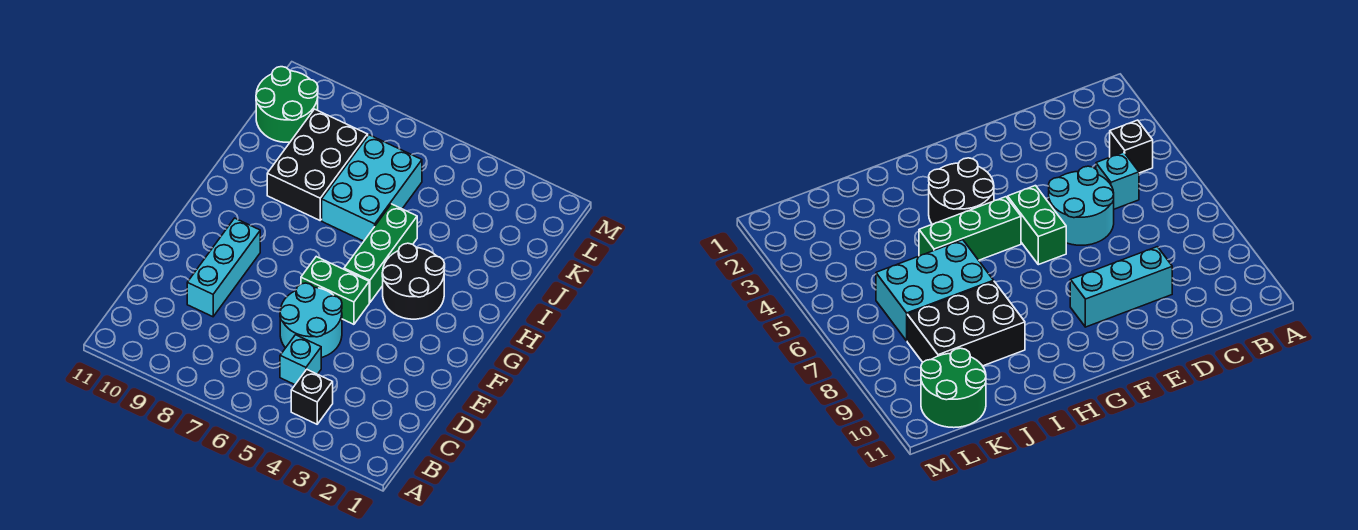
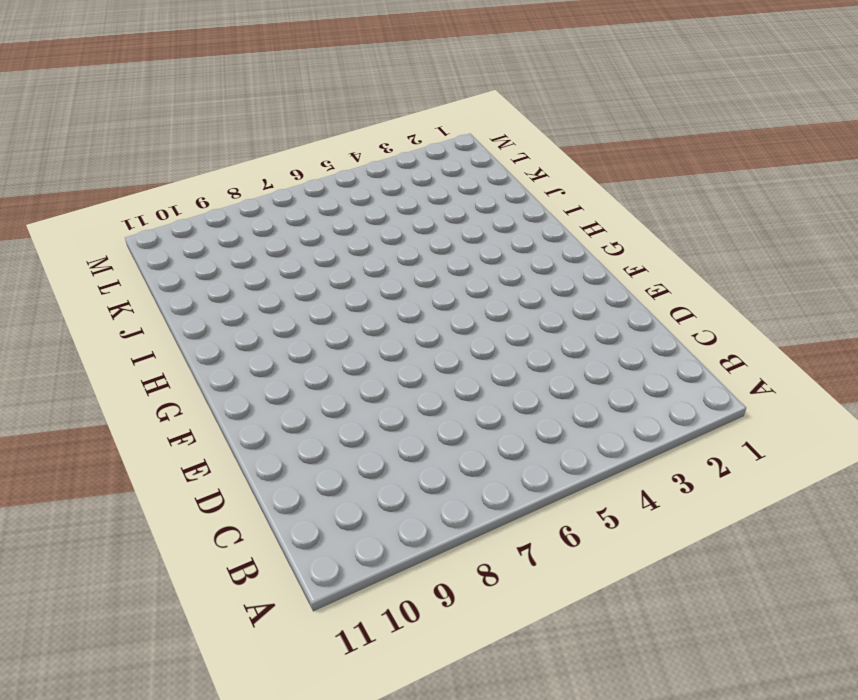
none -> black 1x1 brick [291,369,333,424]
none -> cyan 1x1 brick [280,335,321,385]

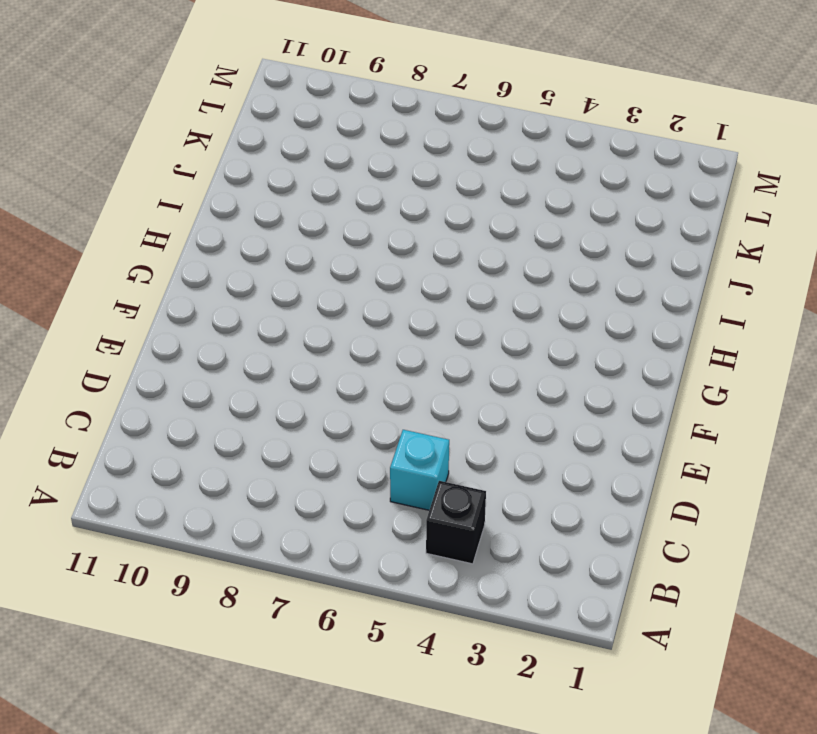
none -> cyan 2x2 round brick [280,283,342,358]
none -> cyan 1x3 brick [187,218,260,317]

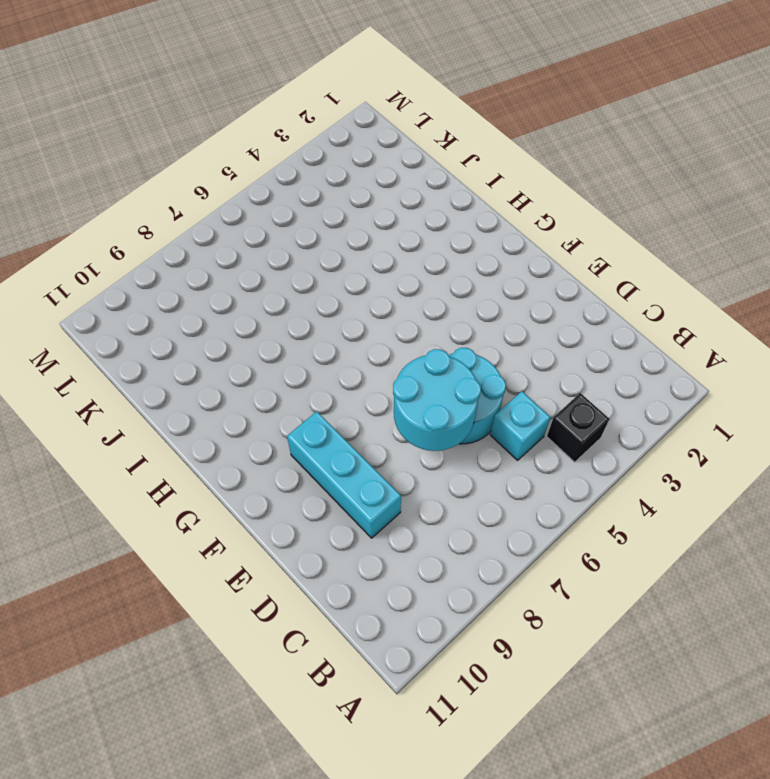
cyan 2x2 round brick [393,349,481,451] -> none
none -> green 1x2 brick [301,257,369,324]
none -> black 2x2 round brick [382,243,445,319]

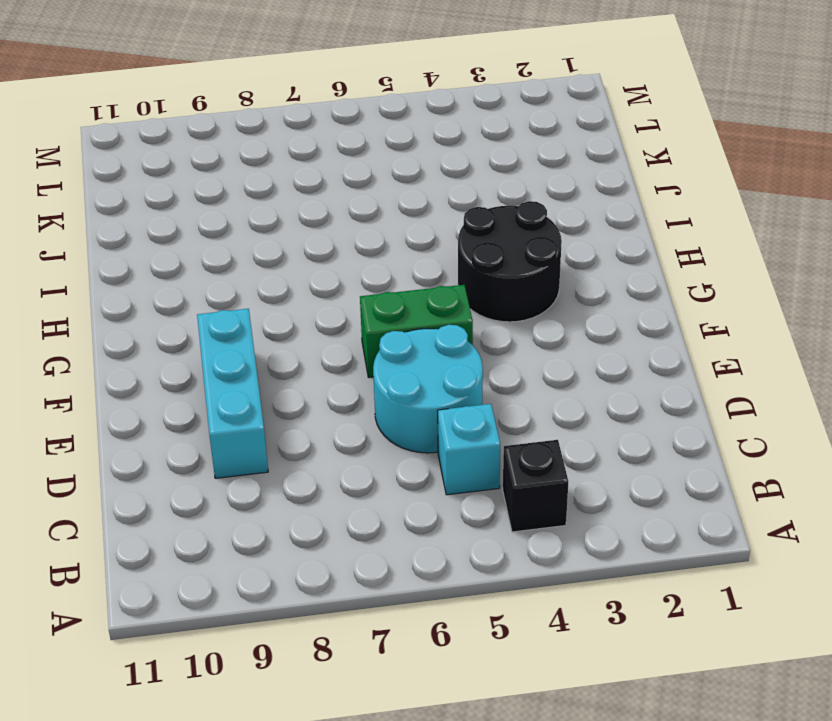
none -> green 1x3 brick [344,204,417,303]
none -> cyan 2x3 brick [322,135,422,241]

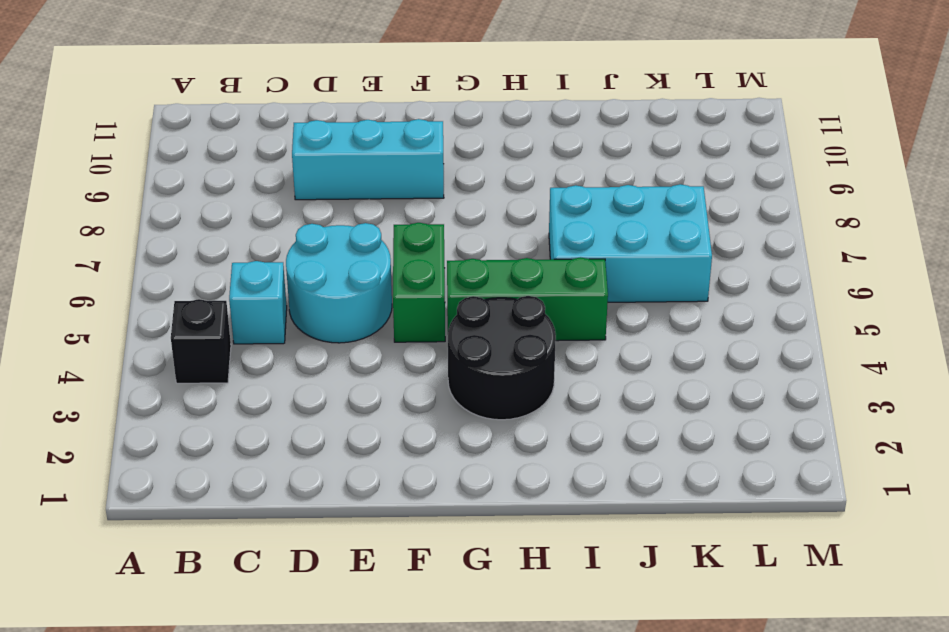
none -> black 2x3 brick [267,109,368,220]
none -> green 2x2 round brick [256,67,318,142]

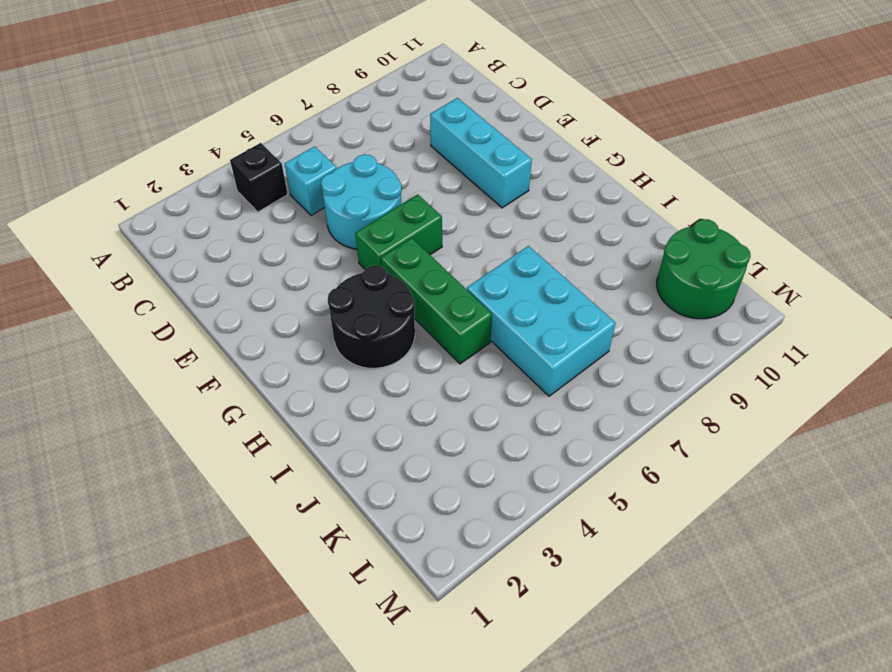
none -> black 2x3 brick [267,109,368,220]

